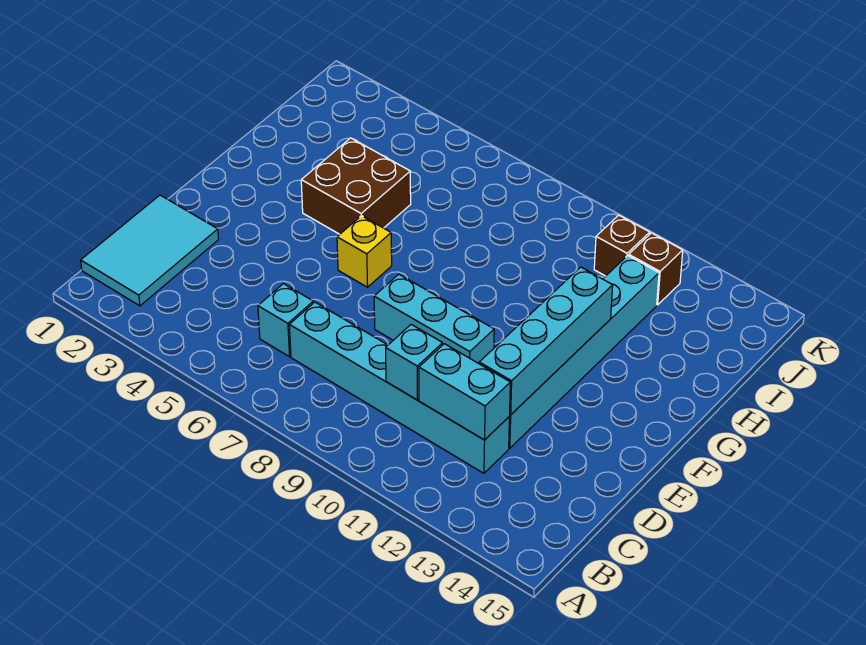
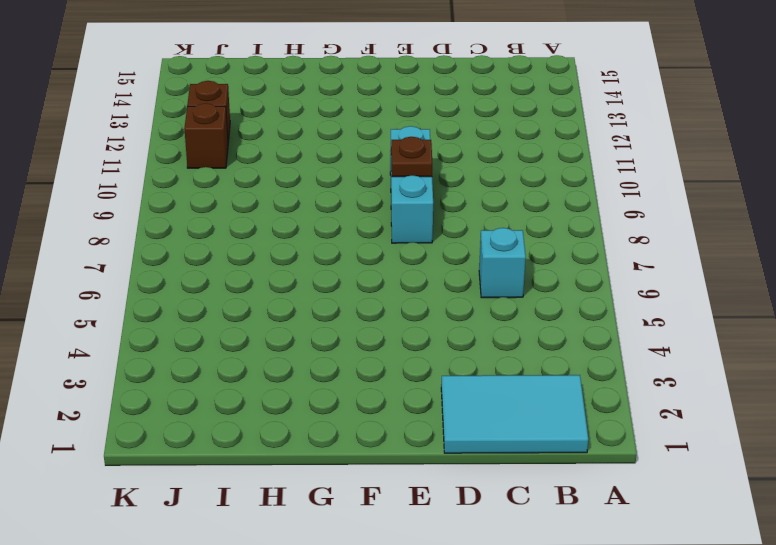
brown 1x1 plate [391,137,432,177] -> none
none -> cyan 1x6 brick [289,302,509,473]
none -> cyan 1x6 brick [509,256,659,448]
none -> yellow 1x1 brick [337,216,392,287]

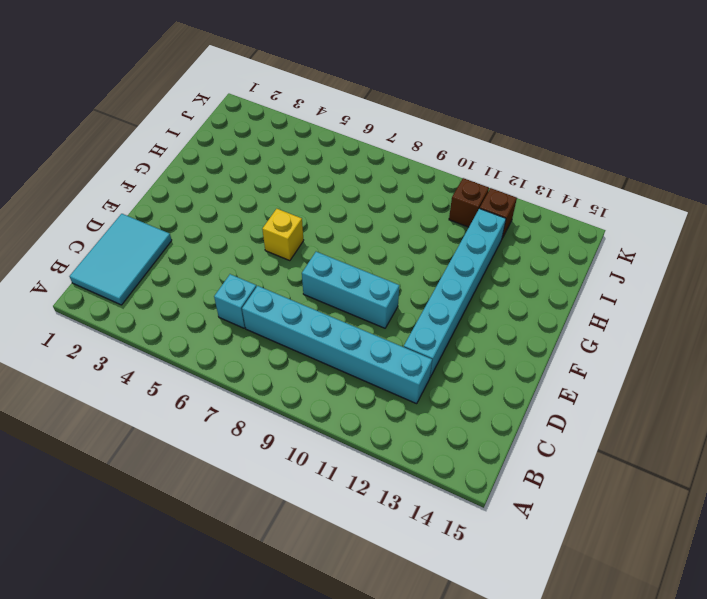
none -> brown 2x2 brick [301,138,411,234]
none -> cyan 1x1 brick [386,325,443,400]
none -> cyan 1x2 brick [419,344,510,440]

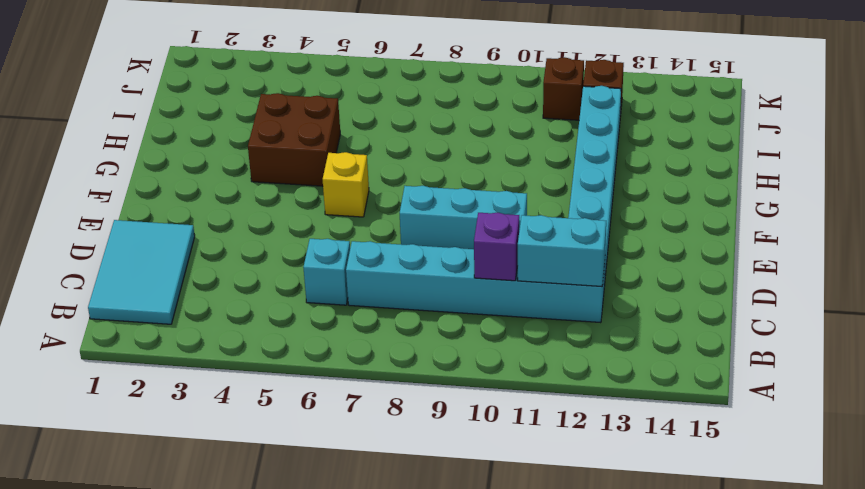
purple 1x1 brick [474,213,519,281] -> cyan 1x1 brick [386,325,443,400]
none -> cyan 1x4 brick [479,267,613,415]

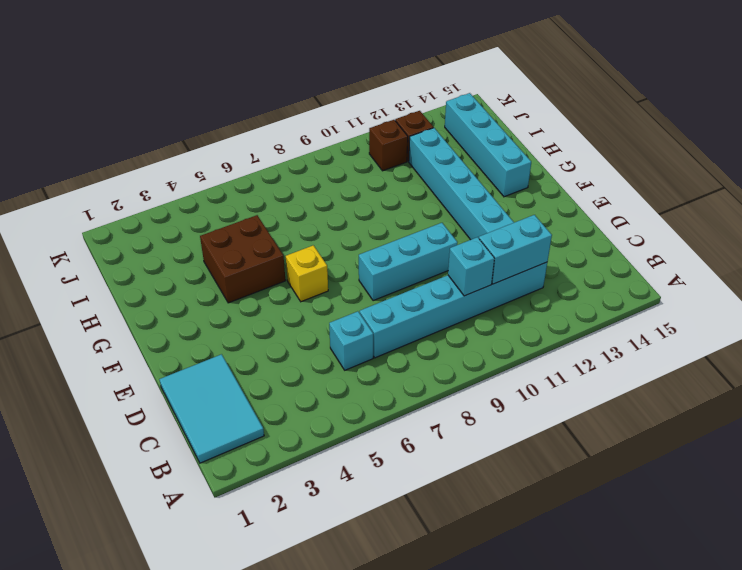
cyan 1x4 brick [445,93,531,197] -> cyan 1x4 brick moved to [479,267,613,415]

